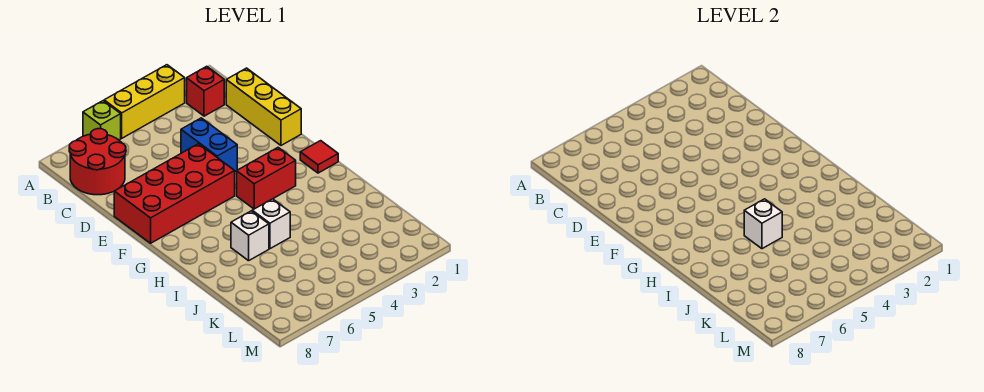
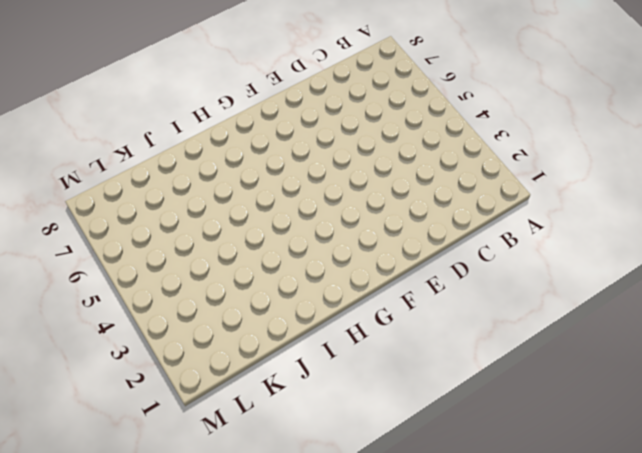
none -> yellow 1x3 brick [104,65,185,138]
none -> lime 1x1 brick [83,101,121,140]
none -> red 1x1 brick [187,66,224,116]

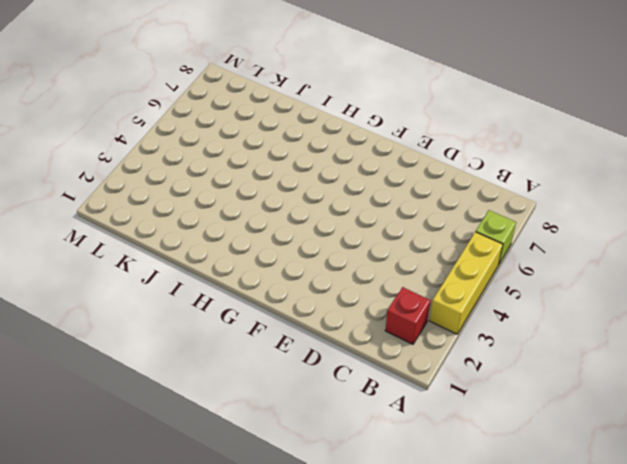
none -> red 2x2 round brick [69,129,126,195]
none -> yellow 1x3 brick [226,68,301,145]
none -> blue 1x2 brick [181,118,237,171]

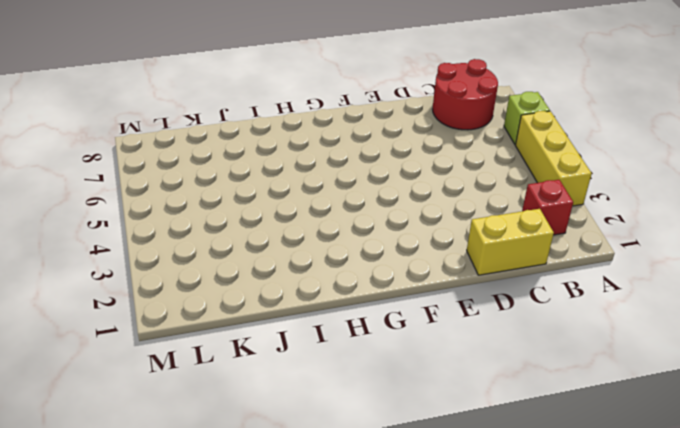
yellow 1x2 brick [467,209,554,275] -> yellow 1x3 brick [226,68,301,145]
none -> blue 1x2 brick [181,118,237,171]
none -> red 2x4 brick [114,144,235,243]
none -> red 1x1 tile [300,141,338,173]

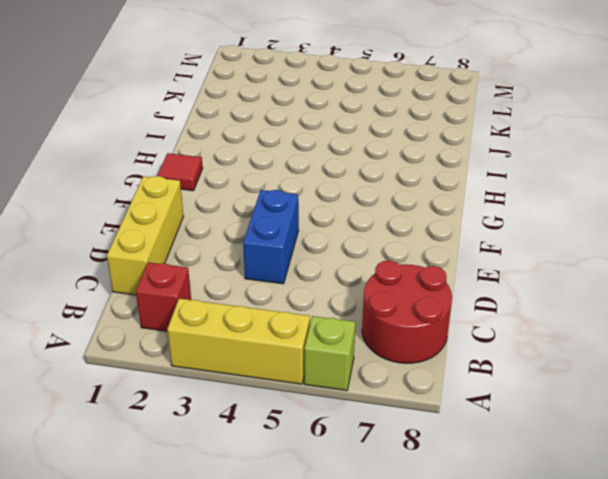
none -> red 2x4 brick [114,144,235,243]
none -> red 1x2 brick [237,148,296,209]
none -> white 1x1 brick [252,199,290,249]

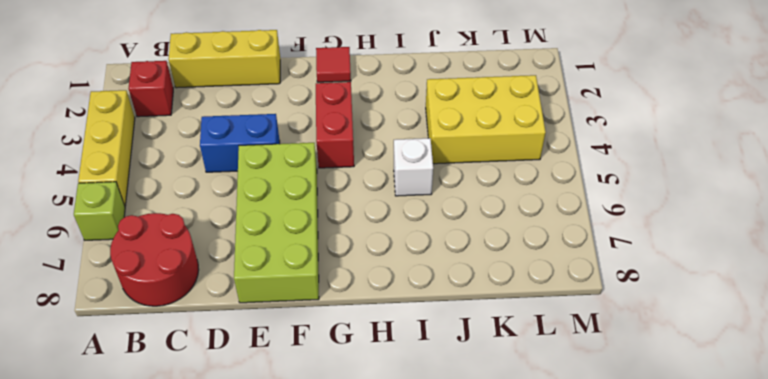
lime 2x4 brick [234,143,319,303] -> red 2x4 brick [114,144,235,243]
yellow 2x3 brick [426,75,546,164] -> none
none -> white 1x1 brick [231,211,269,261]
none -> white 1x1 brick [744,199,782,249]

